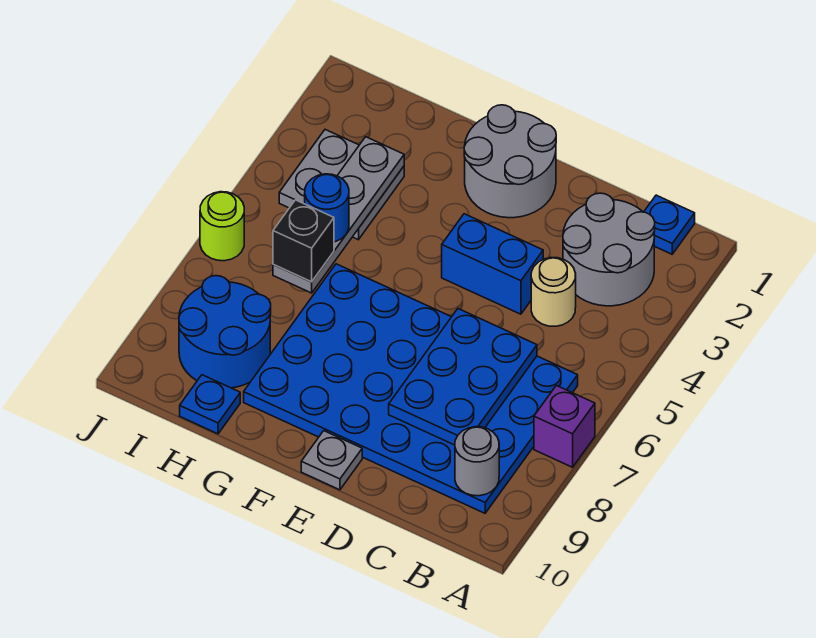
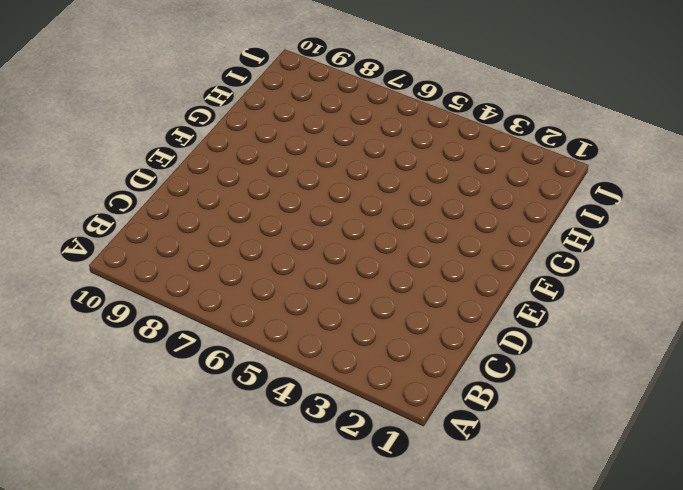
none -> purple 1x1 brick [534,385,595,467]
none -> blue 1x1 plate [644,195,695,254]
none -> grey 2x2 round brick [563,193,655,306]

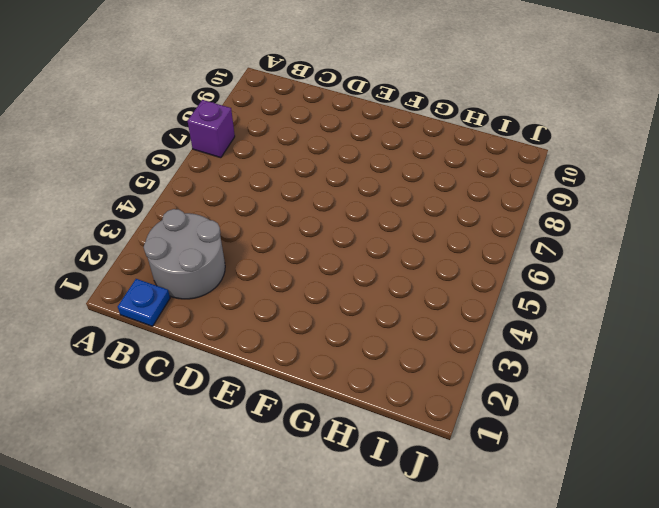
none -> blue 4x6 plate [244,264,578,513]
none -> tan 1x1 round brick [531,258,576,326]
none -> blue 1x2 brick [442,214,543,314]

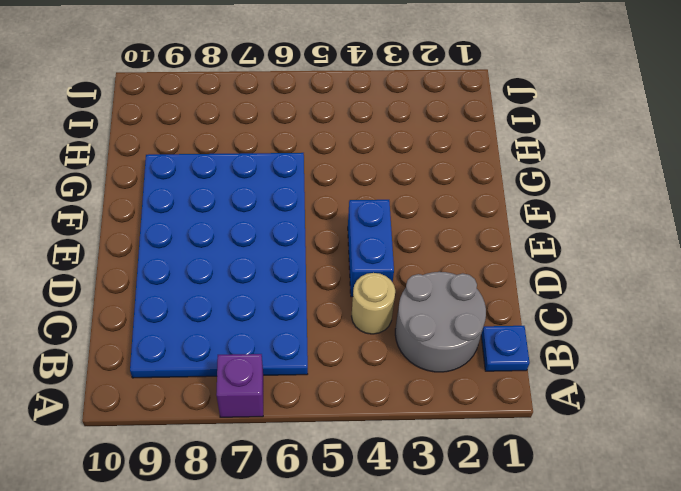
none -> grey 2x2 round brick [464,105,556,218]
none -> grey 1x1 plate [301,431,362,490]
none -> grey 2x2 plate [279,130,404,240]

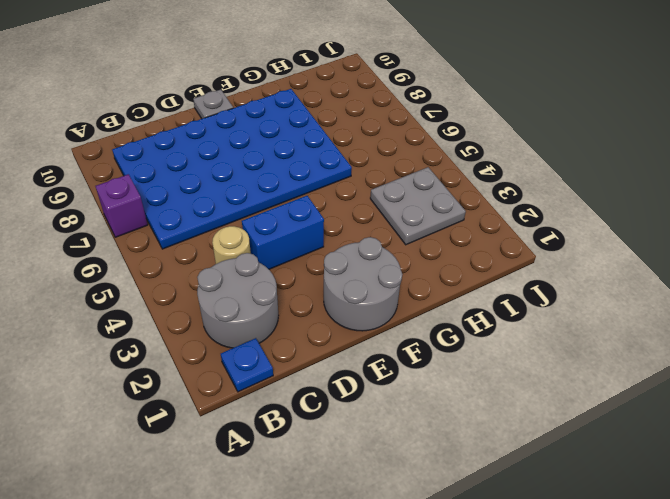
none -> blue 2x2 round brick [179,276,271,388]
none -> blue 1x1 plate [180,375,240,434]
none -> lime 1x1 round brick [200,192,244,261]

